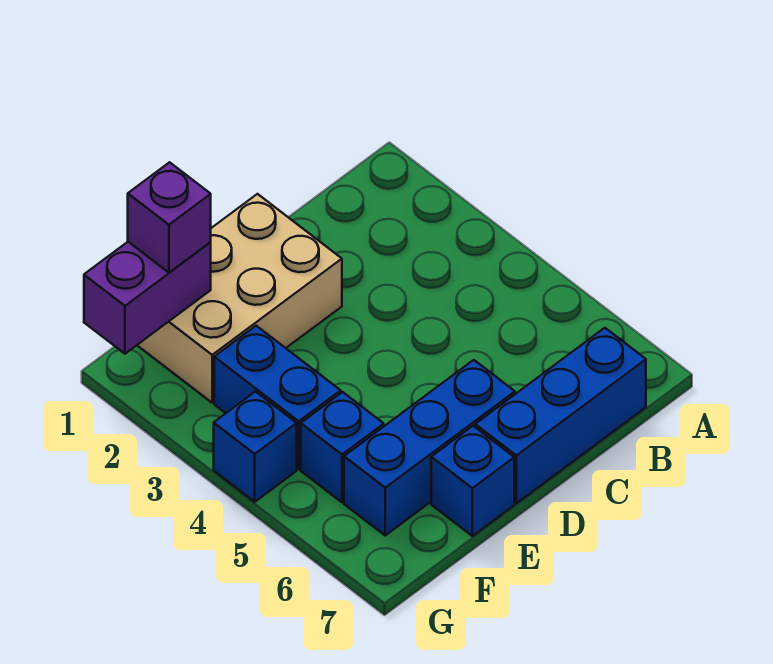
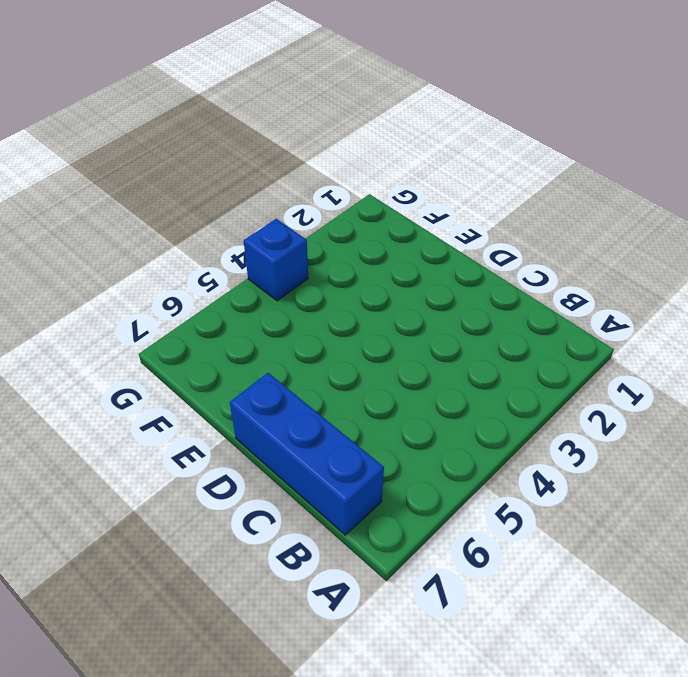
none -> tan 2x3 brick [137,194,342,403]
none -> blue 1x3 brick [344,360,515,535]

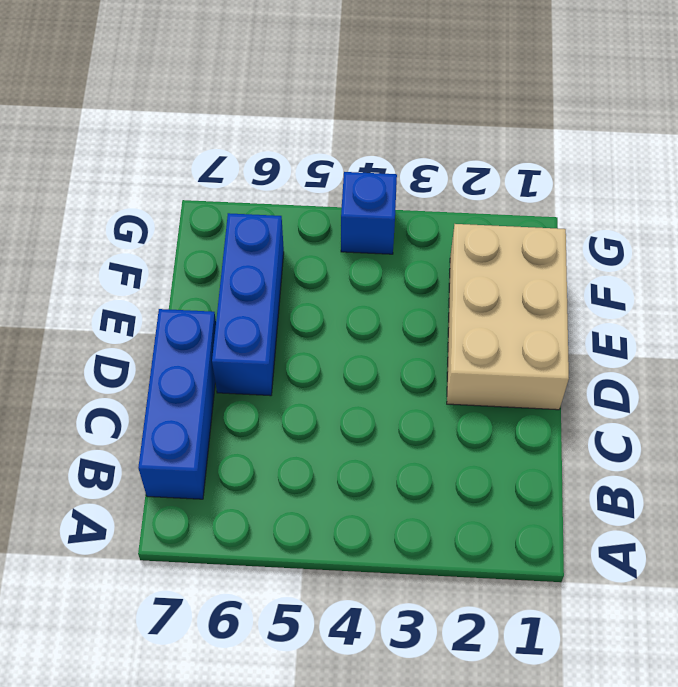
none -> blue 1x1 brick [431,426,514,536]
none -> blue 1x2 brick [214,326,341,469]

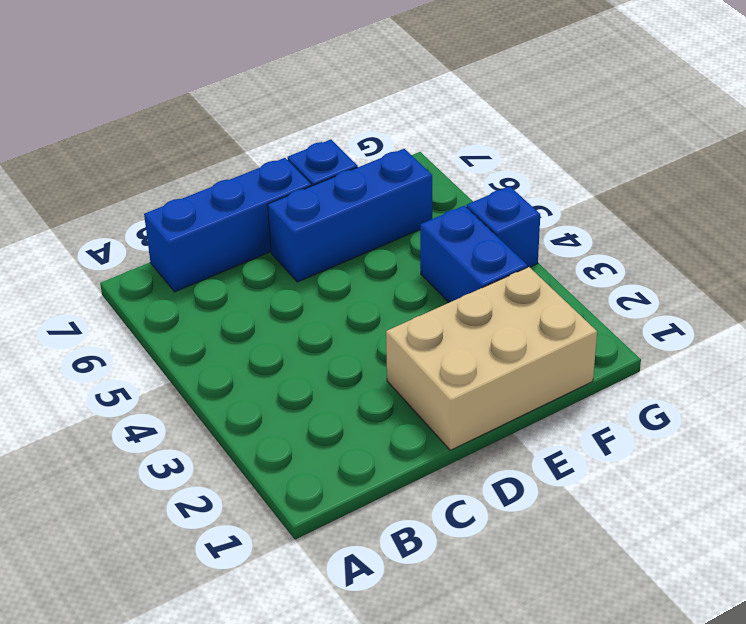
none -> blue 1x1 brick [301,392,384,502]
none -> purple 1x2 brick [84,242,211,354]

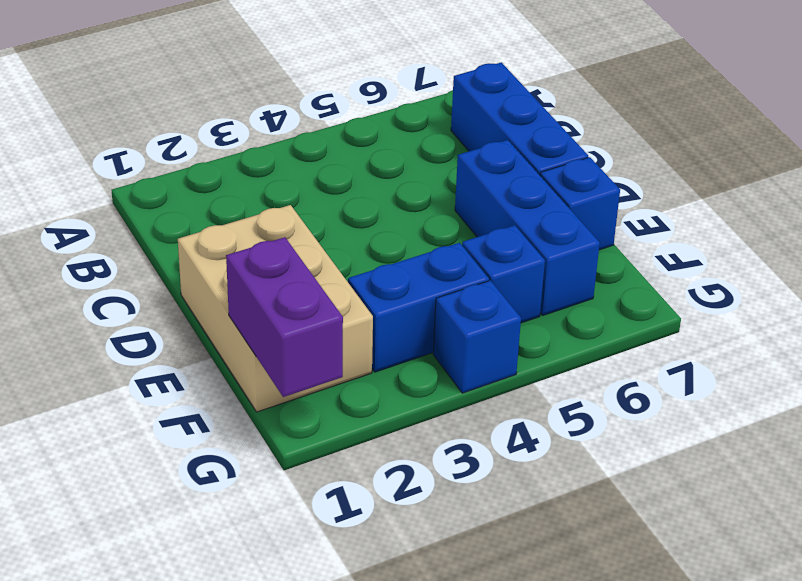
none -> purple 1x1 brick [128,162,211,273]

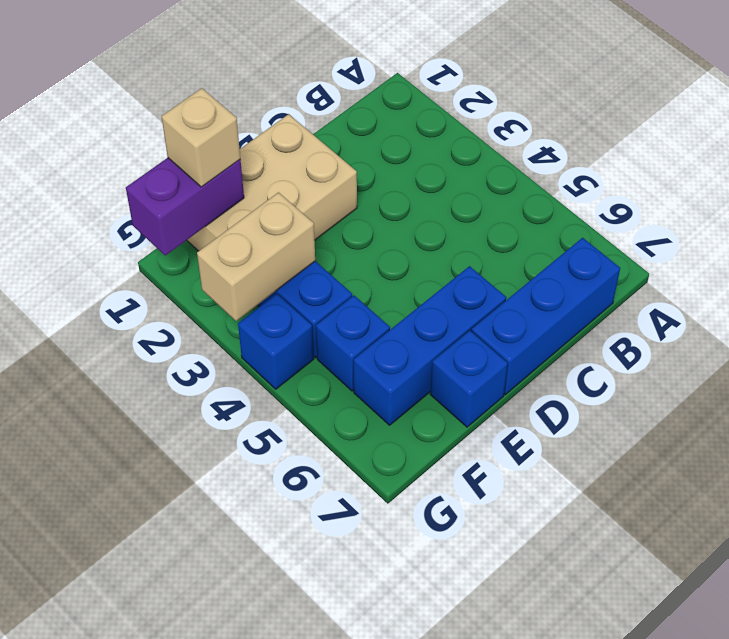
tan 1x1 brick [161,88,240,187] -> purple 1x1 brick [128,162,211,273]
tan 1x2 brick [197,192,315,321] -> none

